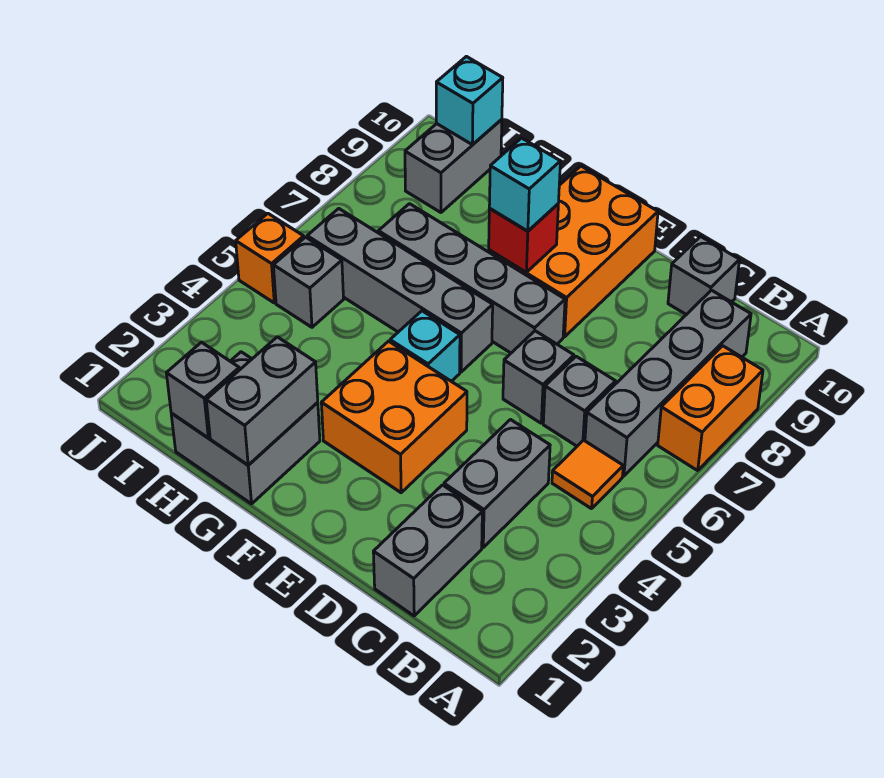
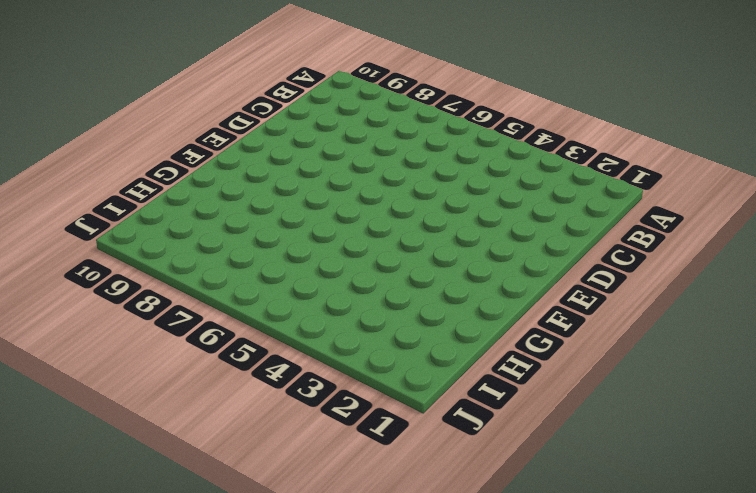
none -> orange 1x2 brick [658,346,763,470]
none -> orange 1x1 tile [552,440,623,509]
none -> grey 1x4 brick [585,290,751,476]

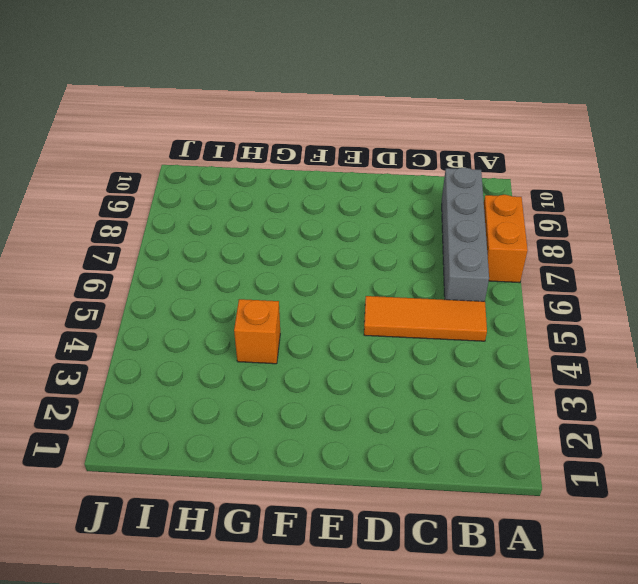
orange 1x3 tile [364,296,487,341] -> orange 1x1 tile [552,440,623,509]
orange 1x1 brick [234,299,280,364] -> orange 1x1 brick moved to [236,213,304,303]
none -> grey 1x2 brick [373,485,482,616]
none -> grey 1x2 brick [444,420,550,547]
none -> grey 1x1 brick [543,356,616,446]

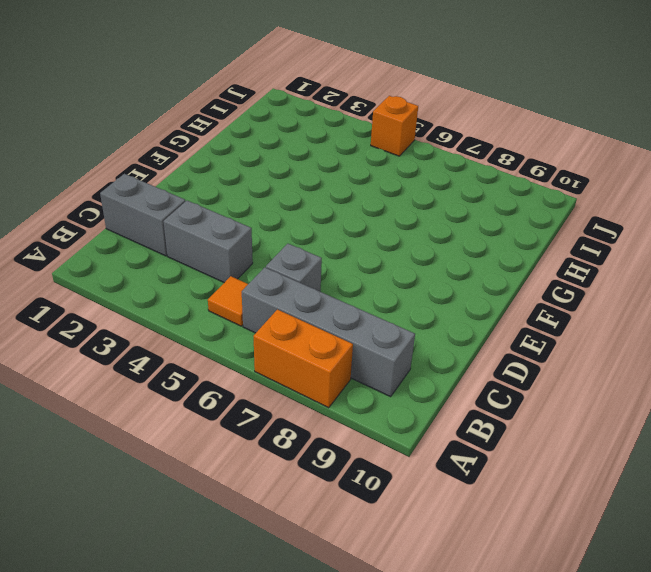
none -> grey 1x1 brick [668,236,739,315]
none -> grey 1x1 brick [503,331,574,423]
none -> orange 2x2 brick [321,341,467,493]

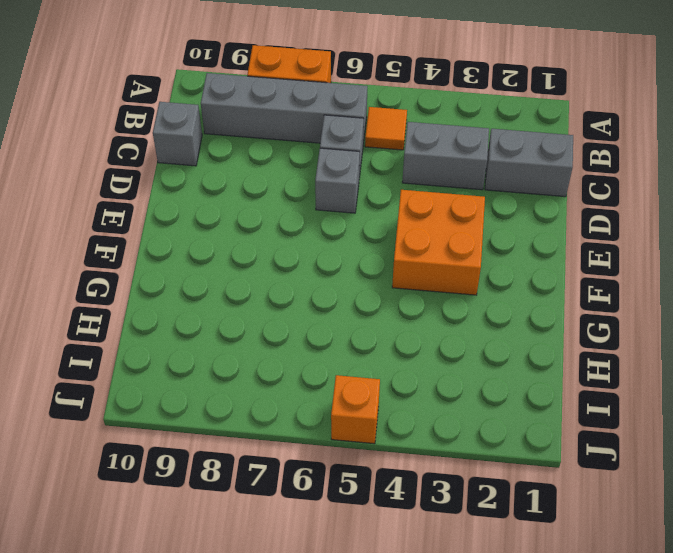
none -> grey 1x4 brick [378,204,565,353]
none -> orange 2x3 brick [489,166,658,337]
none -> cyan 1x1 brick [390,311,460,381]

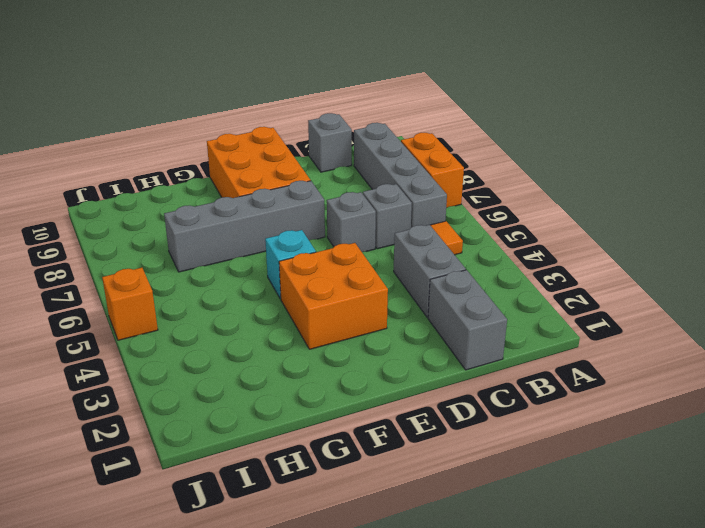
none -> grey 1x4 brick [307,209,493,372]
none -> grey 2x2 brick [171,352,320,504]
none -> grey 1x1 brick [273,237,344,327]

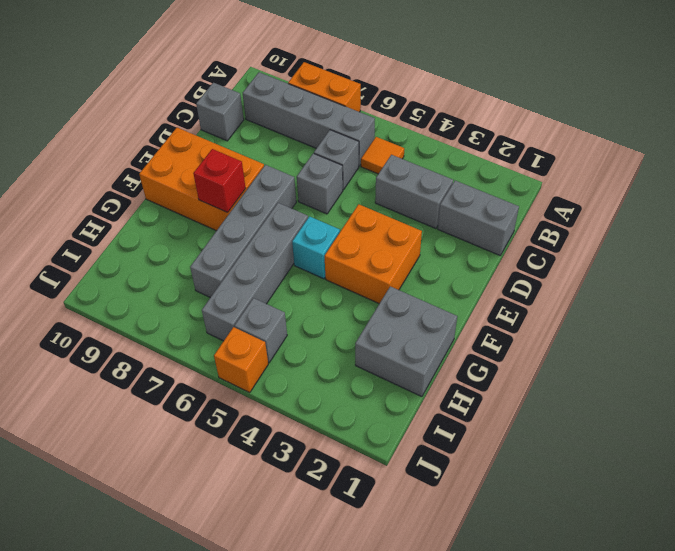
none -> grey 1x2 brick [405,119,502,213]
none -> grey 1x2 brick [206,337,318,465]
none -> grey 1x1 brick [166,342,239,438]

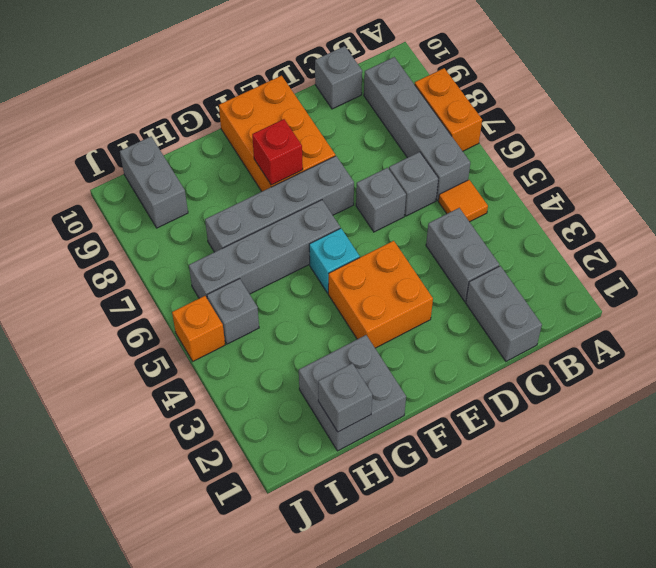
none -> grey 1x2 brick [206,337,318,465]
none -> cyan 1x1 brick [436,56,503,145]
none -> cyan 1x1 brick [489,138,560,231]

